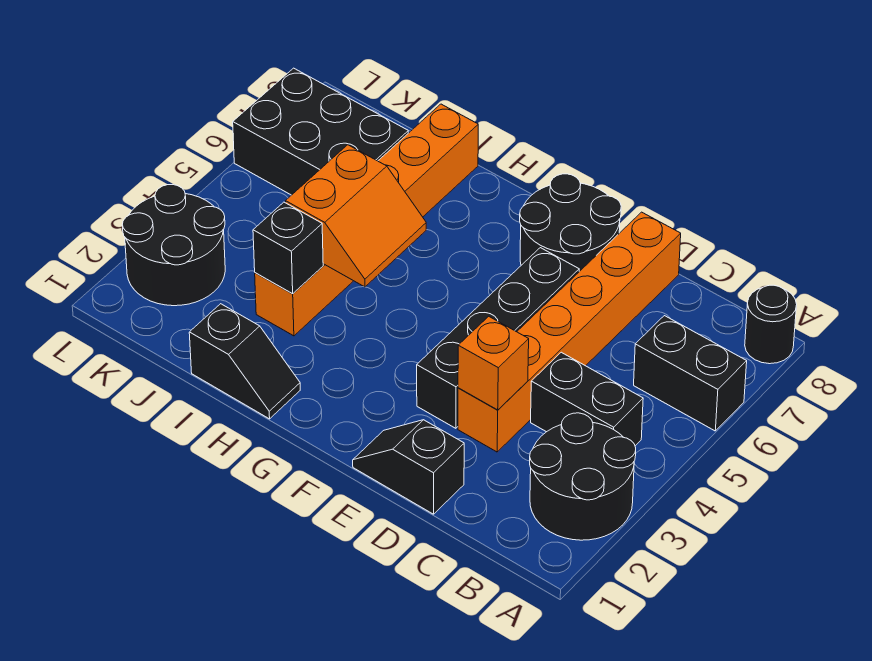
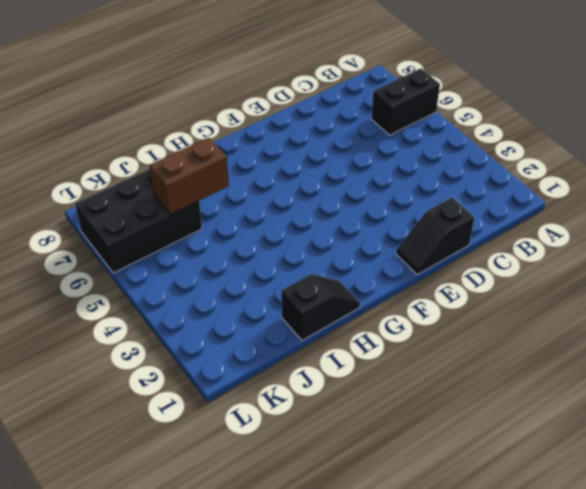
brown 1x2 brick [149,138,229,214] -> none
none -> black 2x2 round brick [530,413,636,540]
none -> black 1x1 round brick [745,285,797,364]
none -> black 1x2 brick [531,352,643,446]

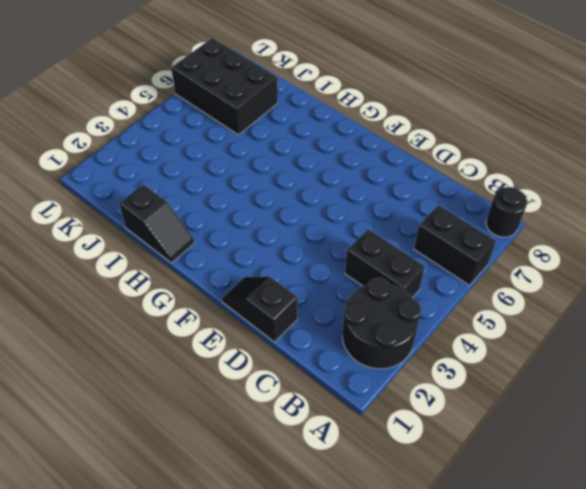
none -> orange 1x6 brick [458,212,681,452]
none -> black 1x4 brick [417,248,579,428]
none -> black 2x2 round brick [520,174,621,272]

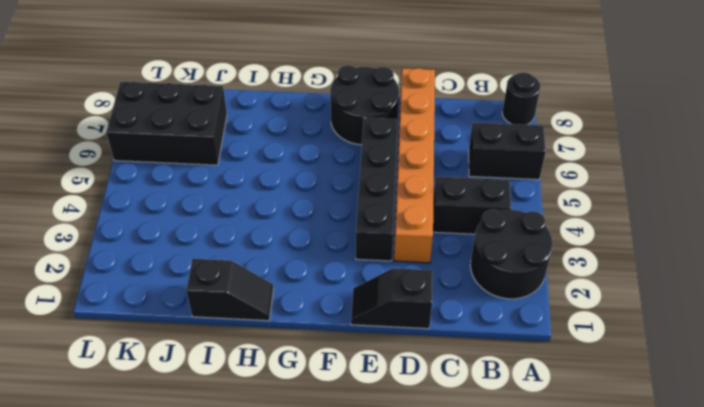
none -> orange 1x6 brick [255,104,478,336]
none -> black 2x2 round brick [122,185,225,306]
none -> orange 1x1 brick [458,316,529,410]

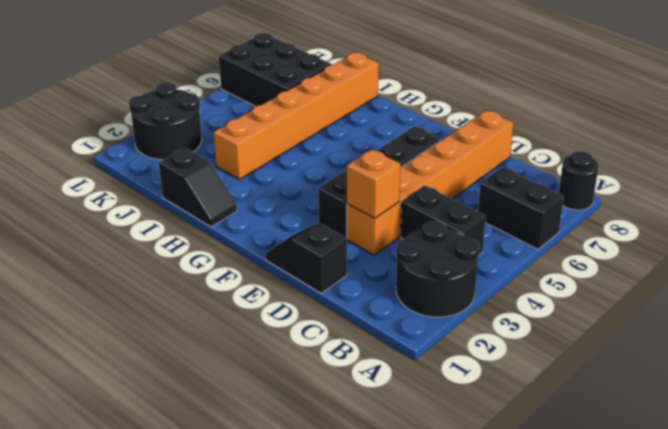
none -> black 2x2 round brick [520,174,621,272]
none -> orange 2x2 slope [286,145,426,287]
none -> black 1x1 brick [253,202,323,294]

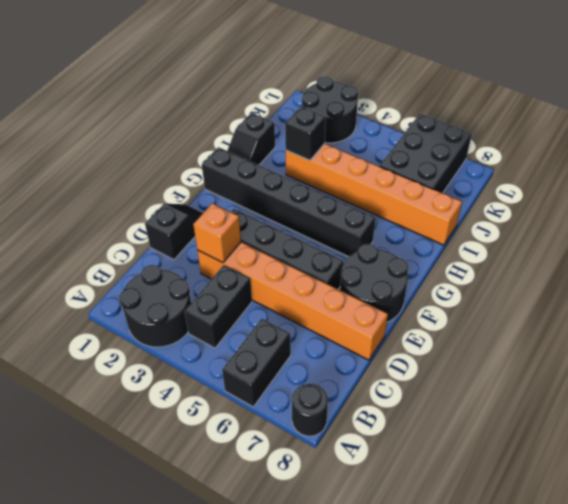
black 1x6 brick [202,147,376,257] -> none
none -> orange 2x2 slope [286,145,426,287]

